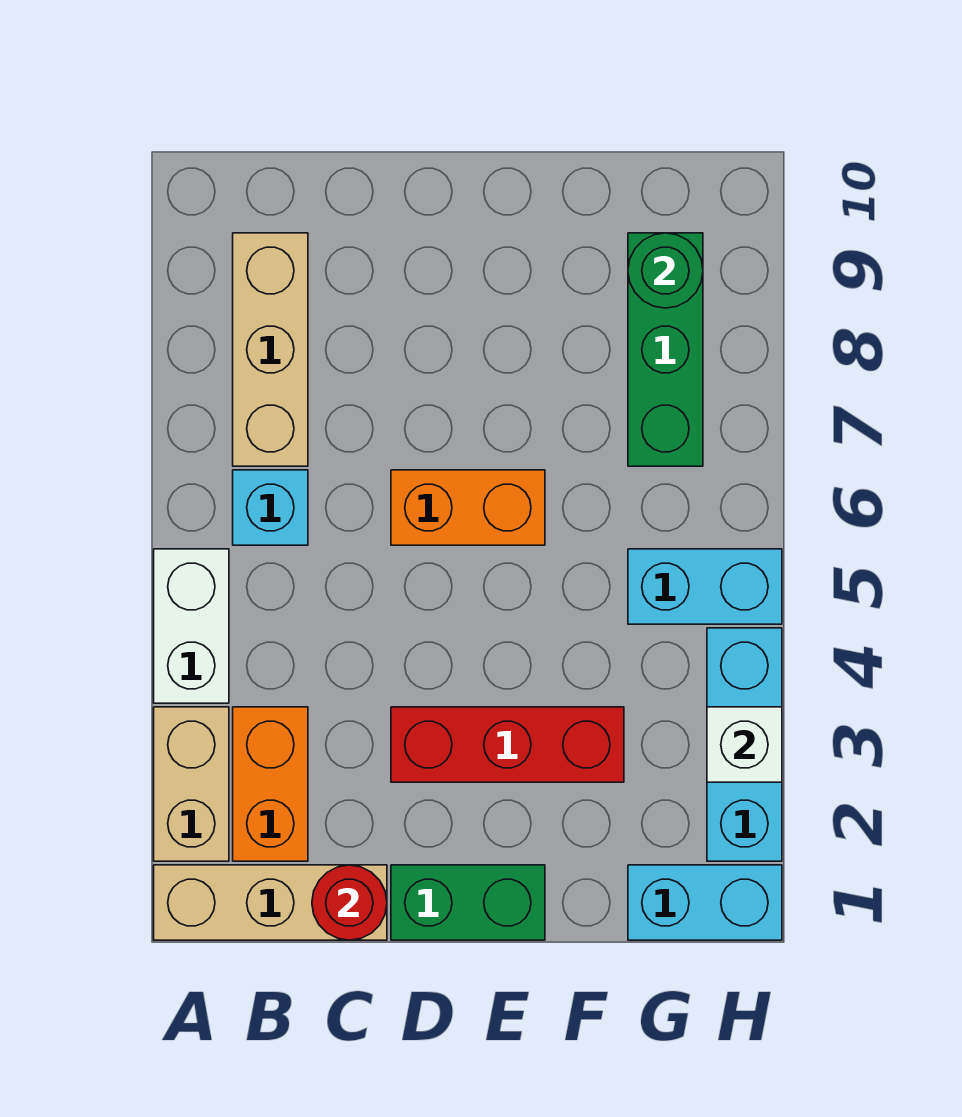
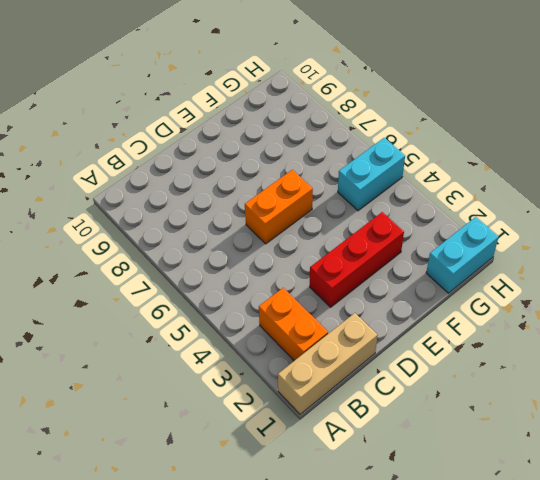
none -> tan 1x2 brick [154,707,229,861]
none -> white 1x2 brick [154,549,229,703]
none -> cyan 1x1 brick [233,470,308,545]

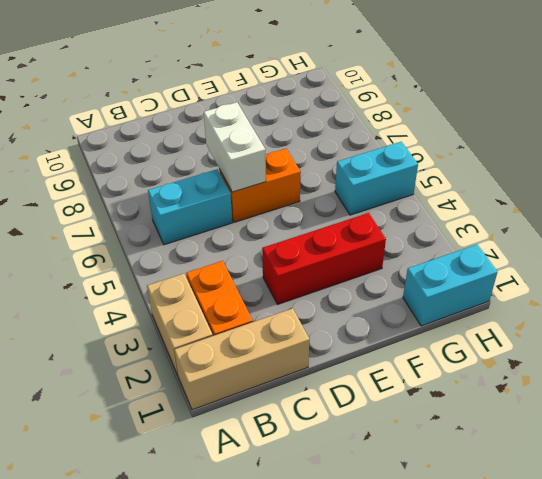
cyan 1x2 brick [148,169,232,245] -> cyan 1x1 brick [233,470,308,545]
white 1x2 brick [204,102,266,192] -> white 1x2 brick moved to [154,549,229,703]
none -> tan 1x3 brick [233,233,308,466]
none -> green 1x2 brick [391,865,545,940]
none -> green 1x3 brick [628,233,703,466]

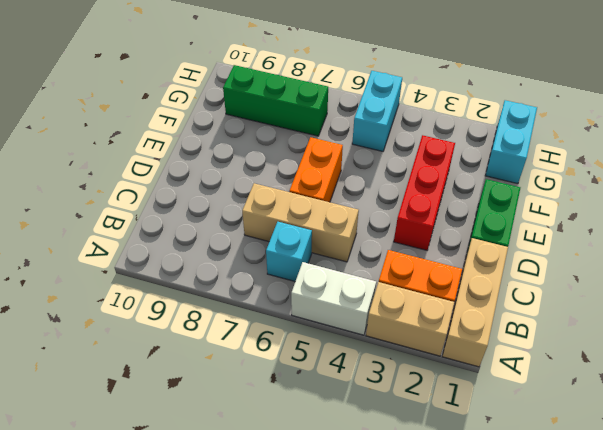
tan 1x3 brick [242,183,359,262] -> tan 1x3 brick moved to [233,233,308,466]
none -> cyan 1x3 brick [707,628,782,861]
none -> red 1x1 round brick [312,865,387,940]
none -> green 1x1 round brick [628,233,703,308]

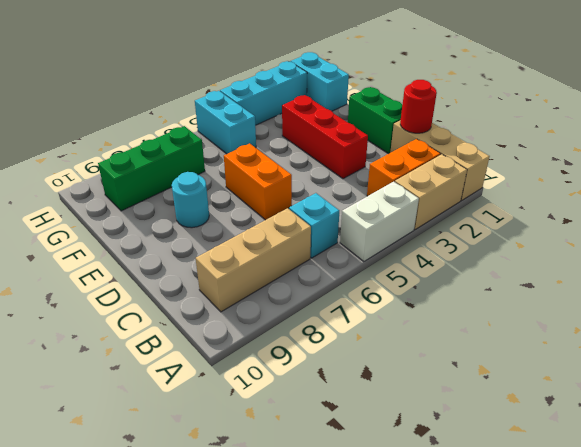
cyan 1x1 round brick [172,172,209,228] -> none
none -> green 1x1 round brick [628,233,703,308]
none -> white 1x1 brick [707,707,782,782]

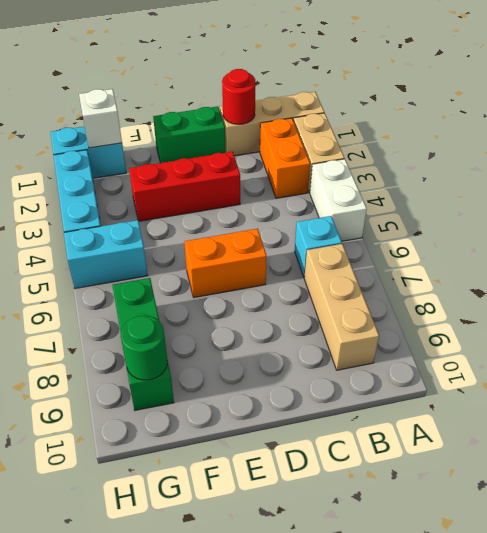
white 1x1 brick [79,89,122,148] -> white 1x1 brick moved to [707,707,782,782]

